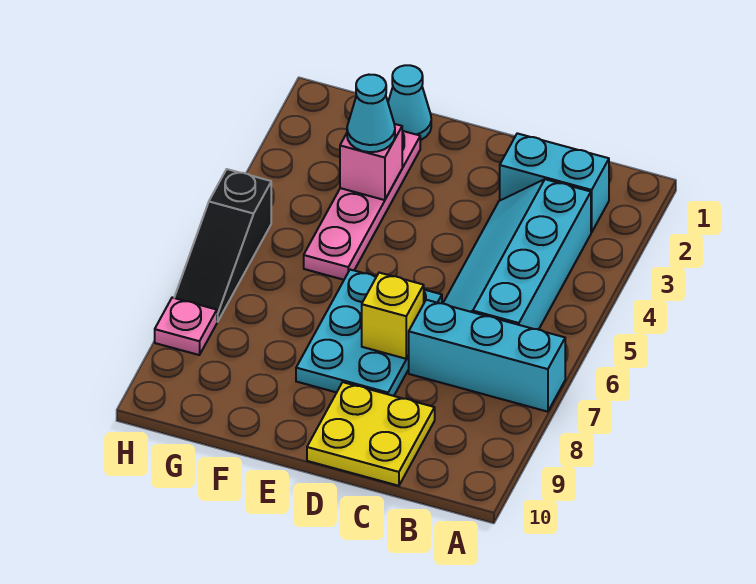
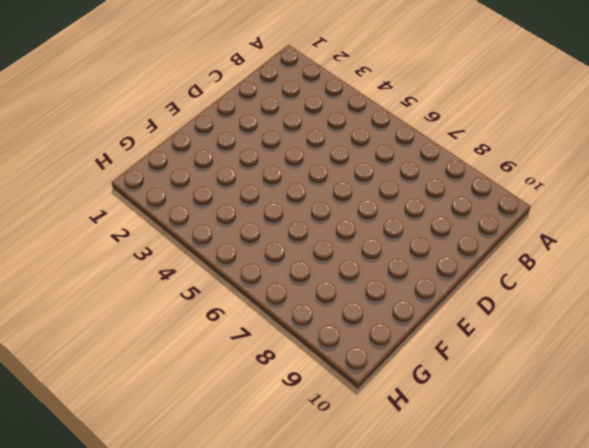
none -> cyan 1x3 brick [409,300,565,412]
none -> cyan 1x2 brick [500,133,609,232]
none -> cyan 2x4 slope [443,179,591,330]

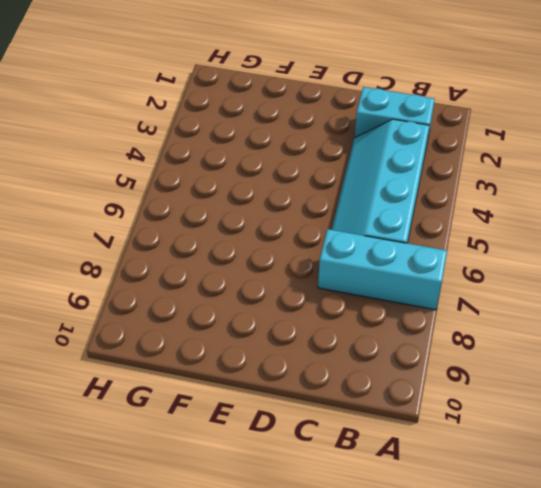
none -> yellow 2x2 plate [307,382,435,486]
none -> cyan 2x3 plate [296,270,442,396]
none -> cyan 1x1 cone [388,65,431,140]

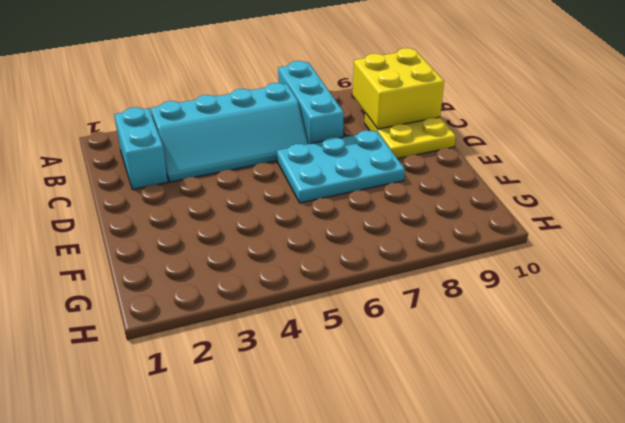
yellow 2x2 brick [353,48,444,129] -> none
none -> cyan 1x1 cone [388,65,431,140]
none -> pink 1x4 plate [304,131,420,280]
none -> black 1x3 slope [174,169,271,322]

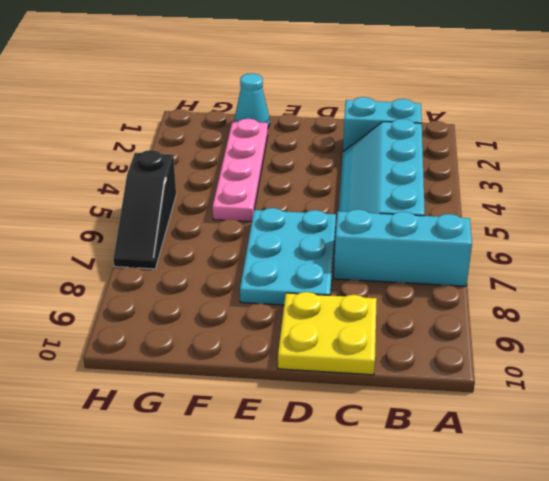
none -> pink 1x1 plate [155,298,217,355]
none -> yellow 1x1 brick [362,273,424,359]
none -> pink 1x1 brick [340,124,402,200]

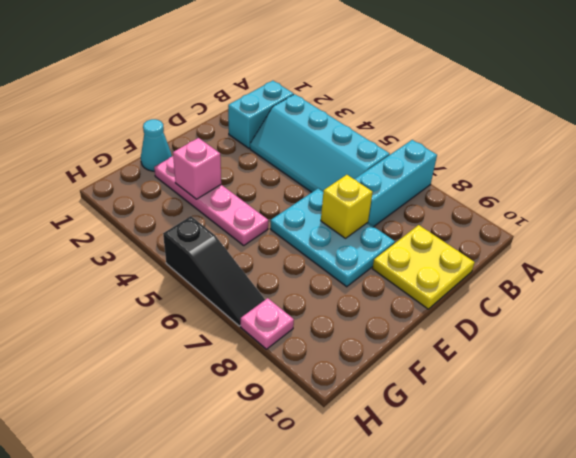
none -> cyan 1x1 cone [347,75,395,152]

